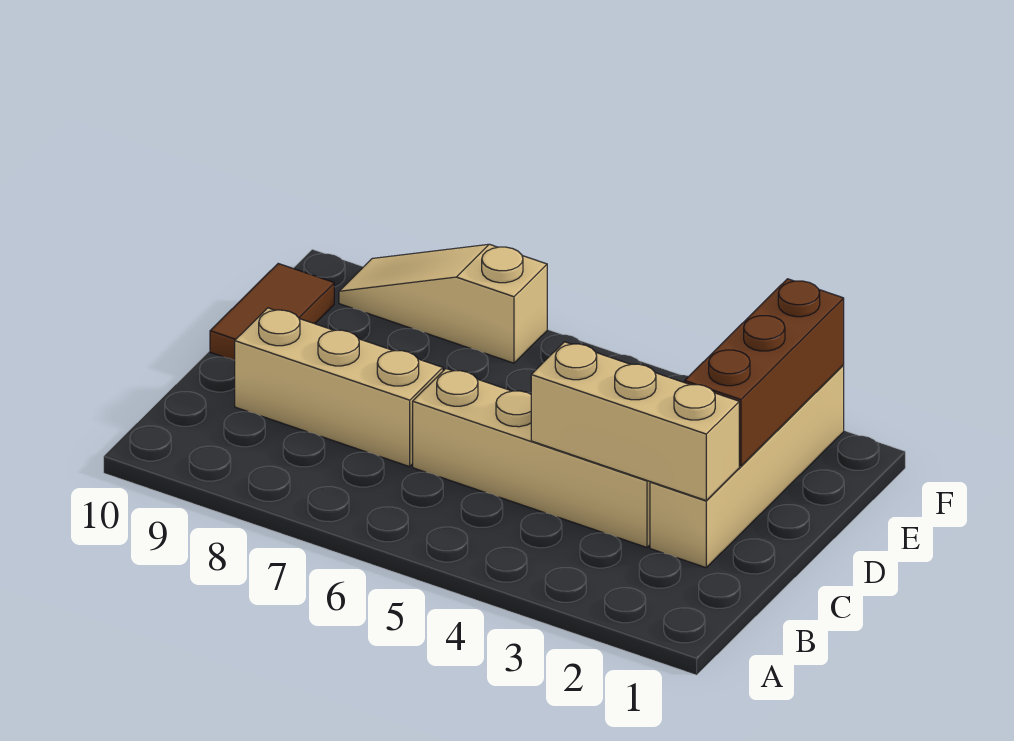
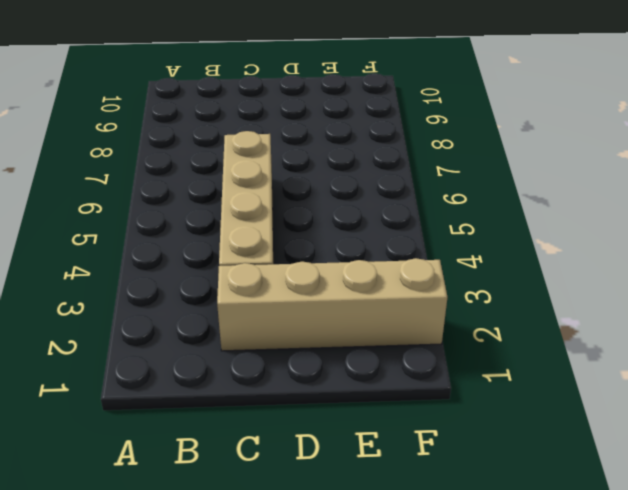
none -> tan 1x3 brick [235,308,443,467]
none -> brown 1x2 tile [210,264,334,360]

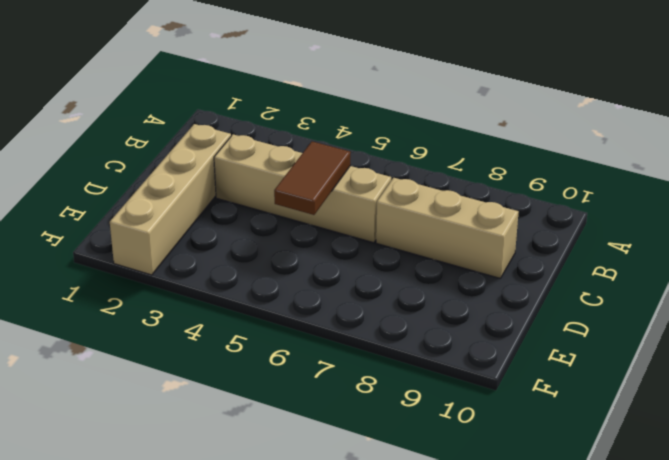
brown 1x2 tile [274,142,351,215] -> brown 1x2 tile moved to [210,264,334,360]
none -> tan 1x3 slope [339,244,547,363]
none -> tan 1x3 brick [531,342,739,500]

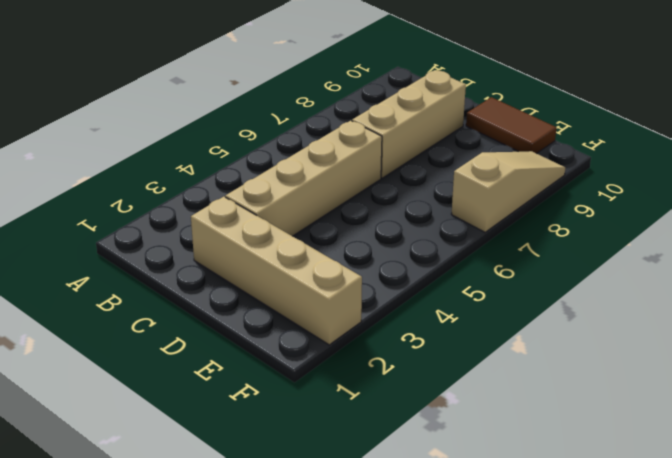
none -> tan 1x3 brick [531,342,739,500]
none -> brown 1x3 brick [685,279,844,466]

